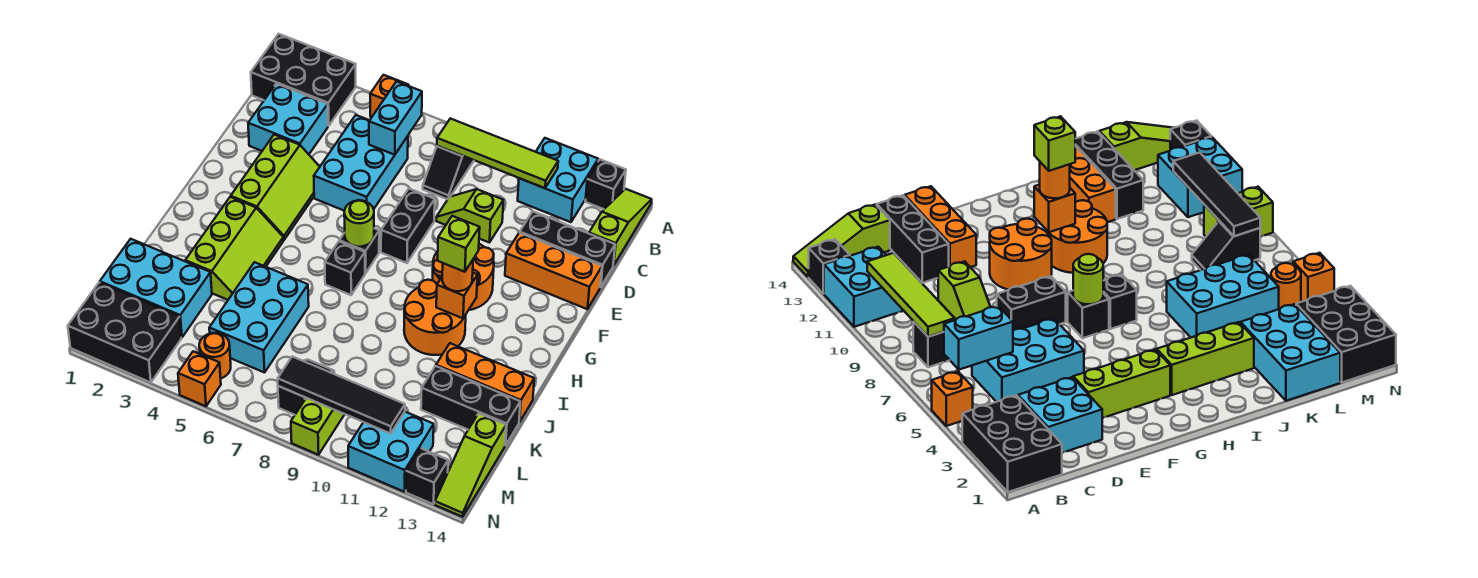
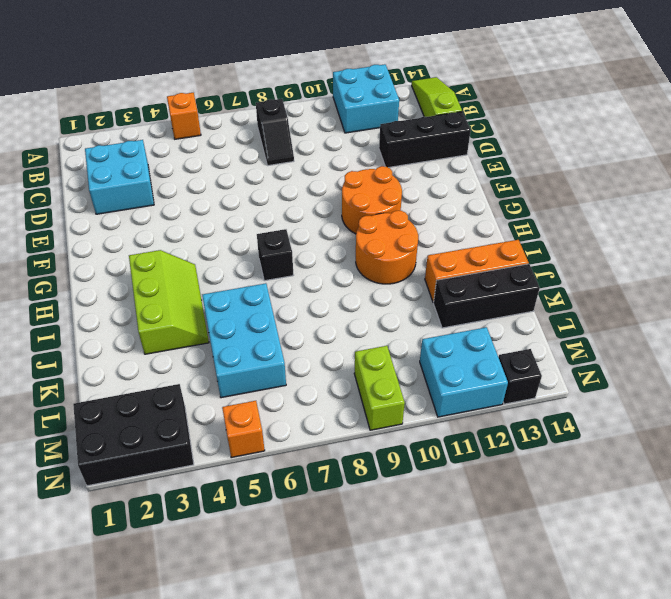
none -> black 2x3 brick [251,34,356,126]
none -> black 1x1 brick [585,160,626,209]
none -> cyan 2x3 brick [314,115,408,211]
none -> lime 1x2 slope [436,189,503,243]

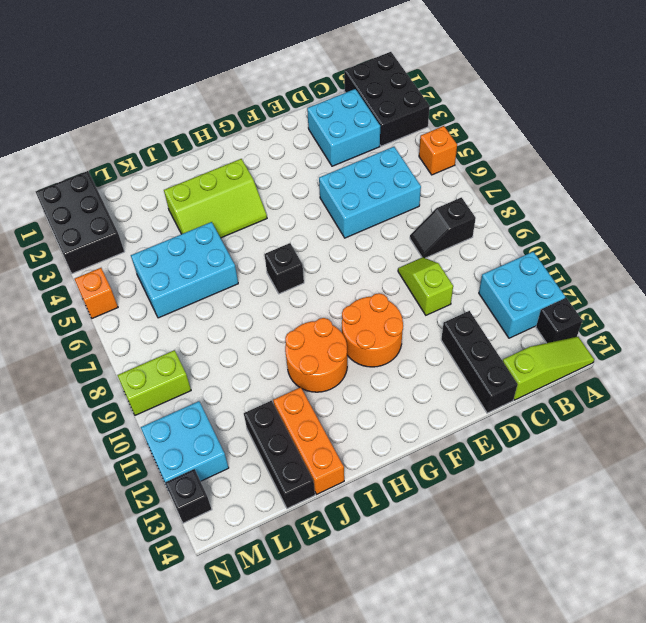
none -> lime 2x3 slope [231,135,320,240]
none -> black 1x2 brick [381,189,435,263]
none -> orange 1x3 brick [505,233,602,309]
none -> black 1x1 brick [339,228,379,273]

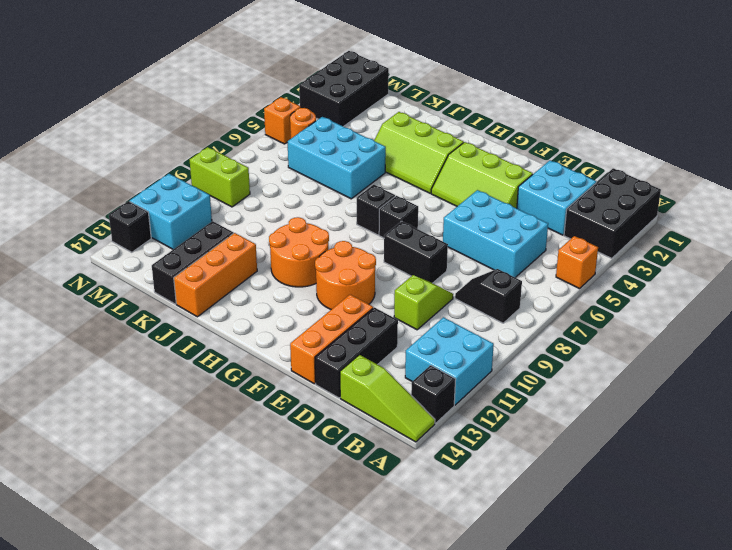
none -> cyan 2x3 brick [100,239,212,337]
none -> black 1x2 slope [278,360,335,415]
none -> lime 1x3 slope [435,413,506,517]
none -> cyan 1x2 brick [369,81,422,155]

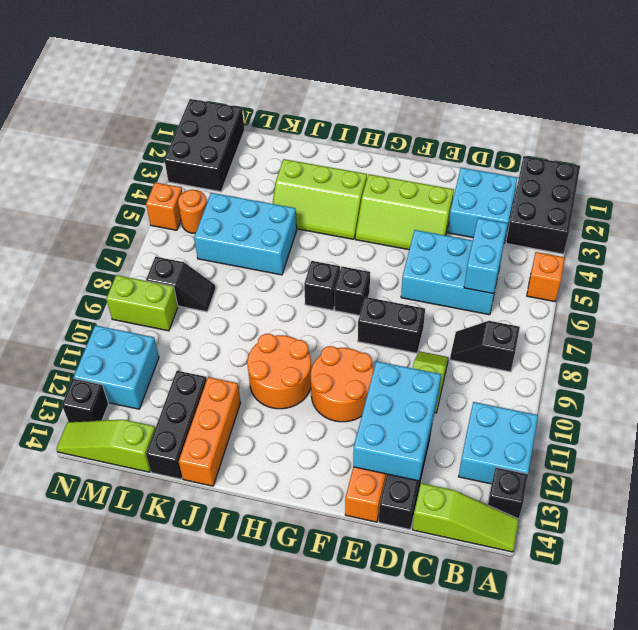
cyan 1x2 brick [464,218,507,294] -> cyan 1x2 brick turned to [369,81,422,155]
cyan 2x3 brick [353,361,441,481] -> cyan 2x3 brick moved to [100,239,212,337]
none -> lime 1x4 tile [437,119,558,188]
none -> lime 1x1 round brick [344,200,374,247]
none -> orange 1x1 brick [436,273,478,318]
none -> black 1x4 tile [278,357,405,433]

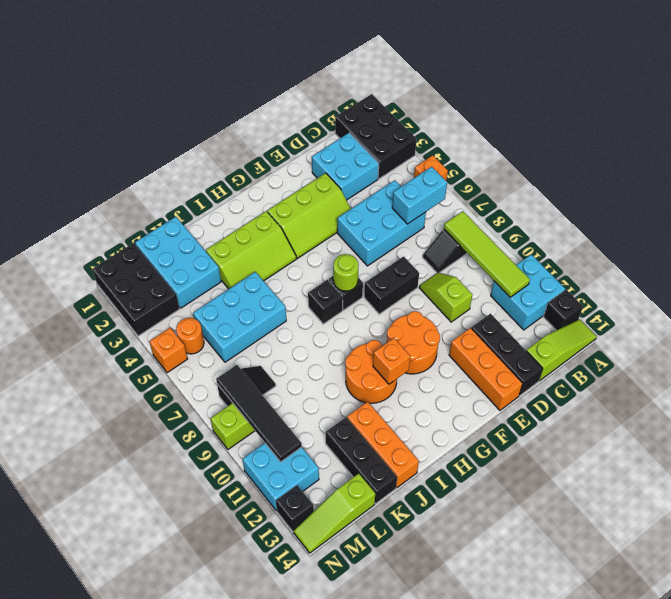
none -> orange 1x1 round brick [442,260,473,291]
none -> lime 1x1 brick [438,216,480,272]

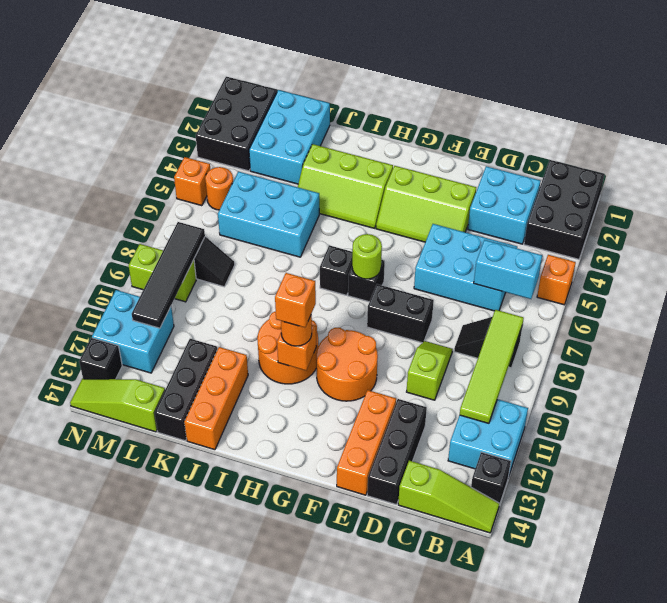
orange 1x1 brick [275,273,316,328] -> lime 1x1 brick [438,216,480,272]

